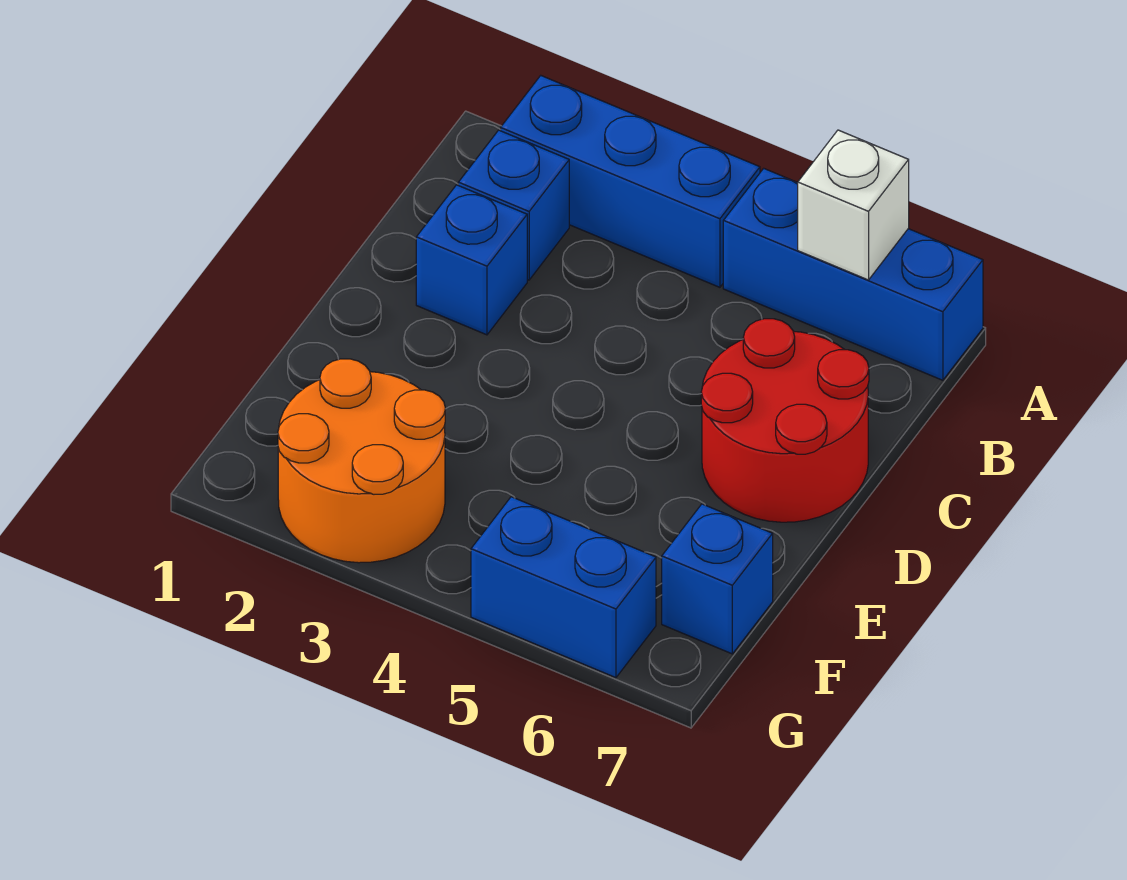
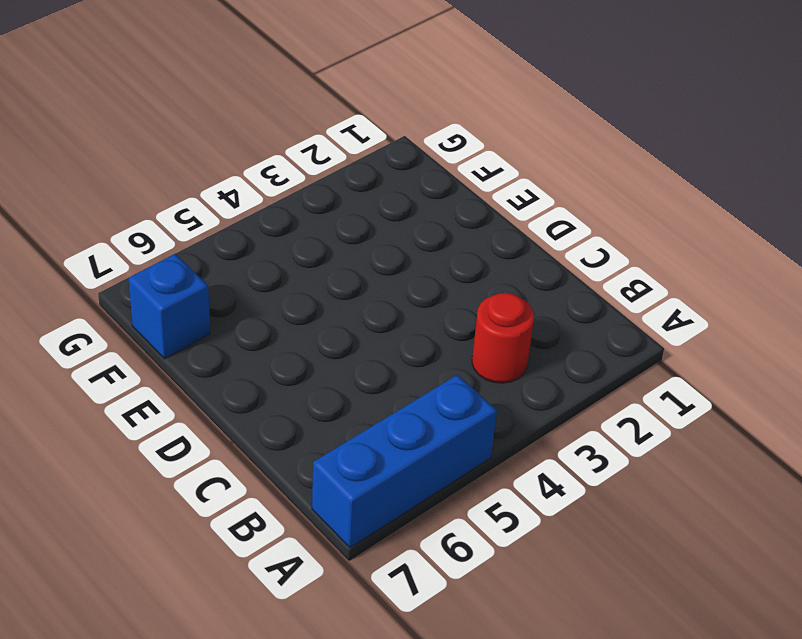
red 1x1 round brick [472,293,534,383] -> none
none -> blue 1x3 brick [501,76,760,287]
none -> blue 1x1 brick [458,130,569,280]

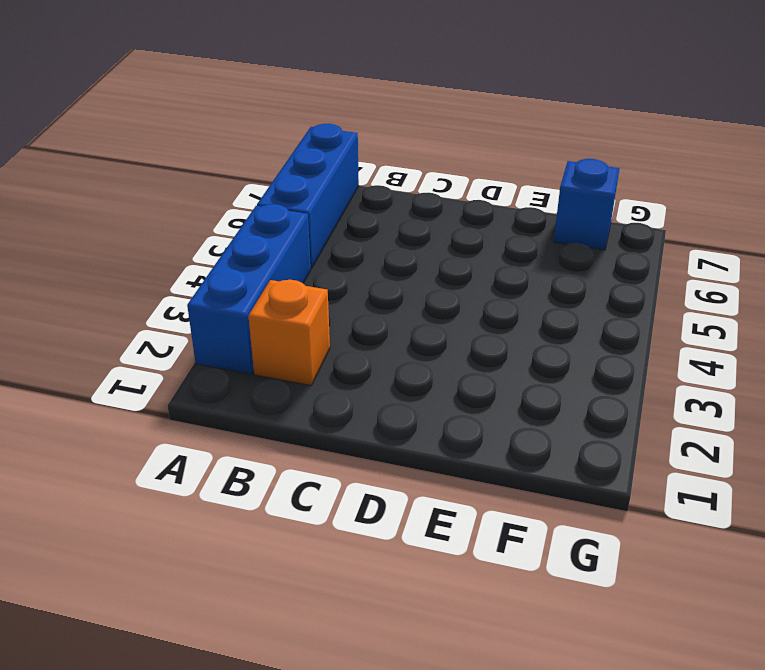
orange 1x1 brick [248,280,330,385] -> blue 1x1 brick [458,130,569,280]
none -> blue 1x1 brick [416,185,527,335]
none -> red 2x2 round brick [701,319,869,522]

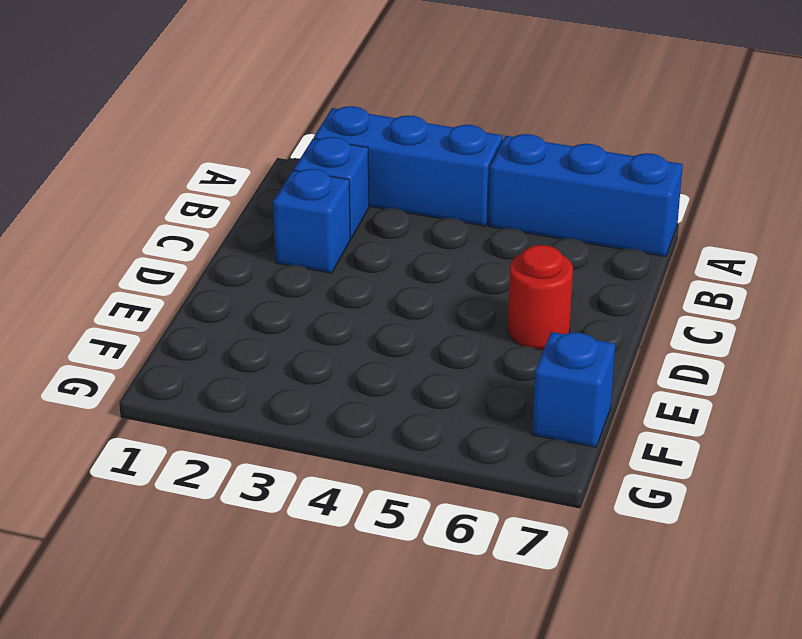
red 1x1 round brick [508,245,573,349] -> red 2x2 round brick [701,319,869,522]
none -> orange 2x2 round brick [278,359,445,563]
none -> blue 1x2 brick [471,497,656,678]

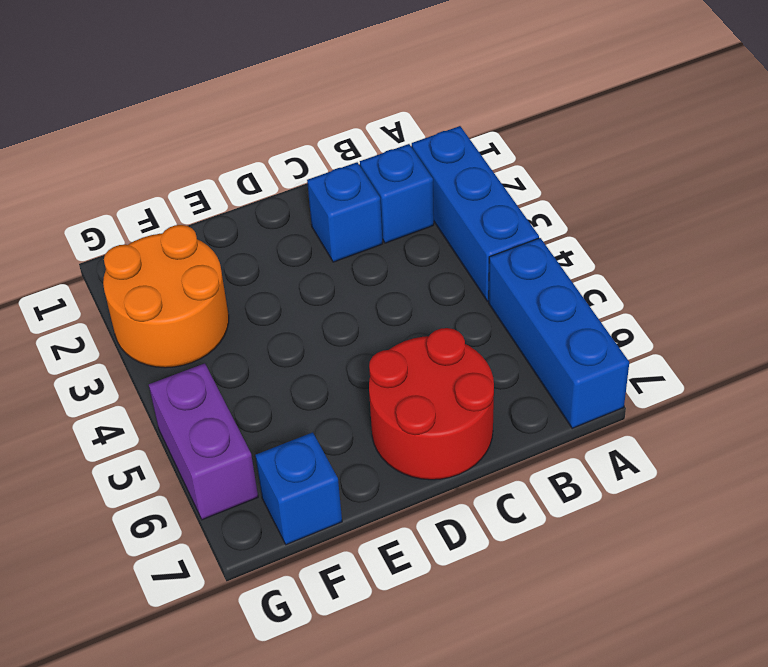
purple 1x2 brick [149,363,258,520] -> blue 1x2 brick [471,497,656,678]
none -> white 1x1 brick [798,130,909,280]

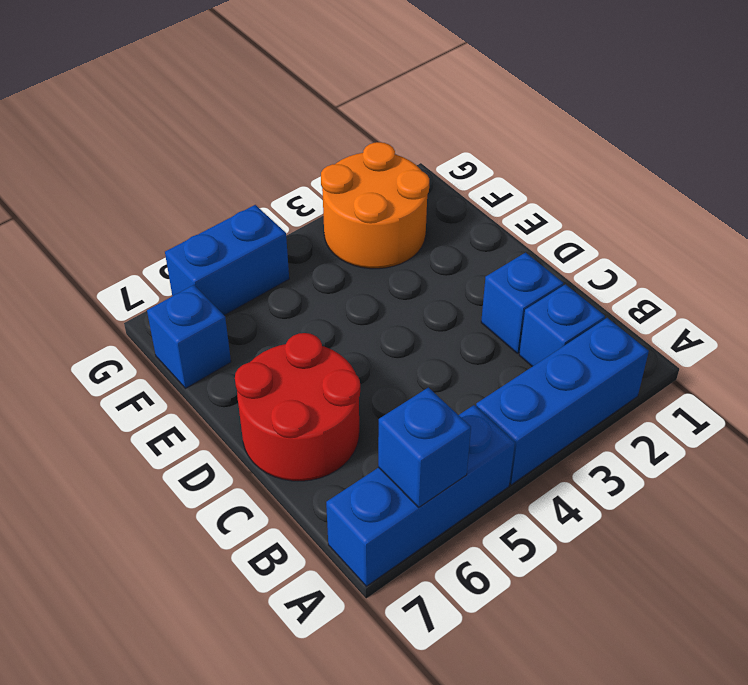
blue 1x1 brick [378,388,471,507] -> white 1x1 brick [798,130,909,280]

